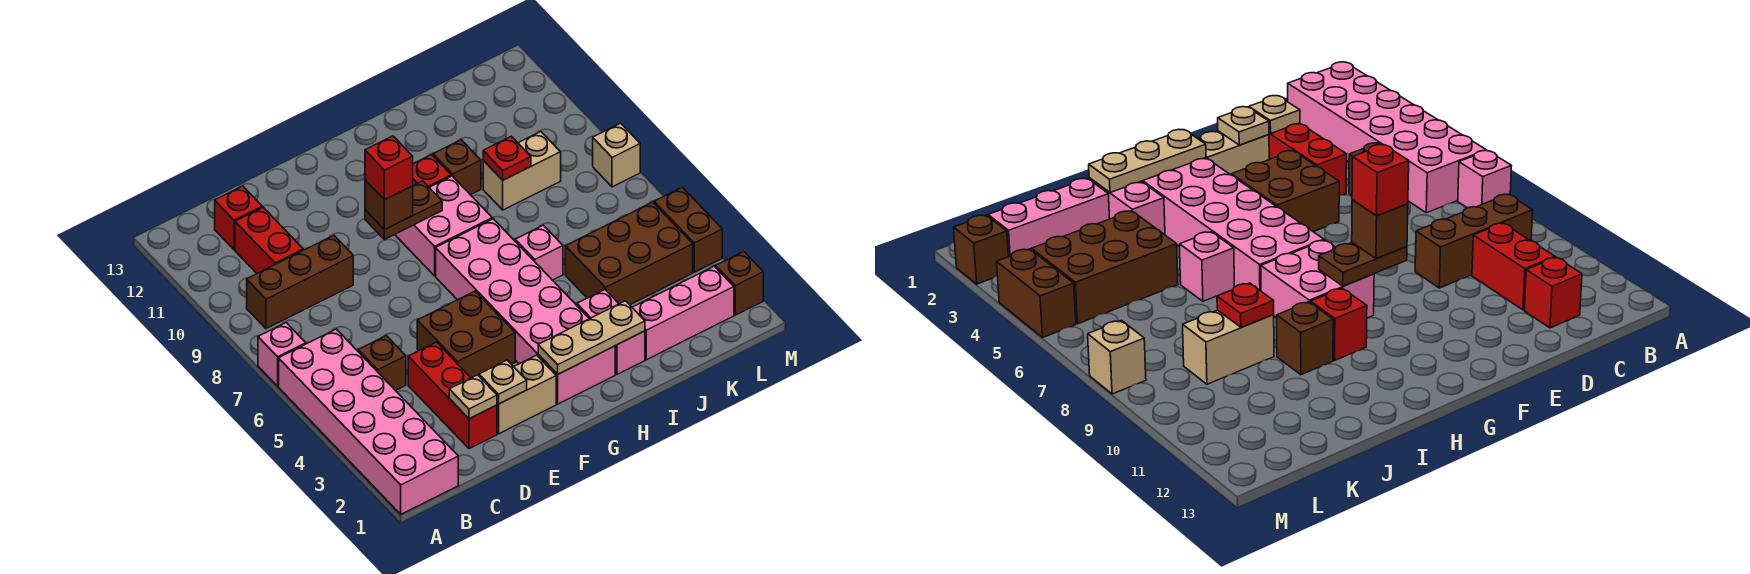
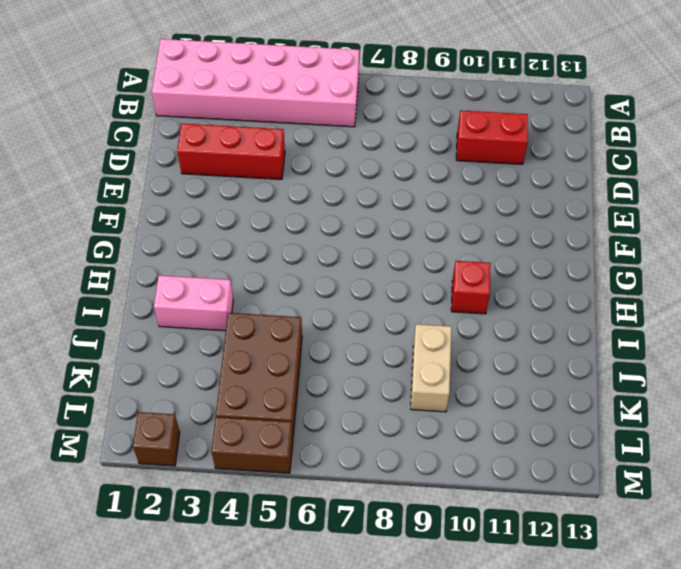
none -> pink 1x1 brick [258,323,306,386]
none -> brown 1x3 brick [247,235,353,329]
none -> brown 1x1 brick [358,336,406,391]

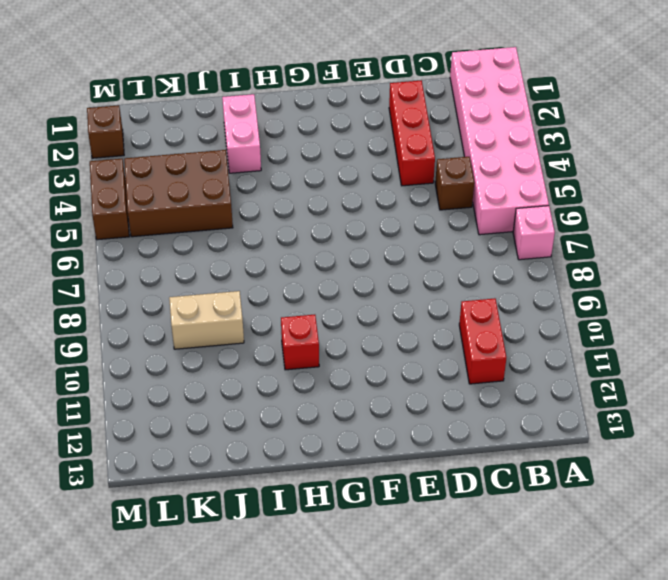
none -> brown 1x3 brick [247,235,353,329]
none -> red 1x1 brick [215,186,262,250]
none -> tan 1x2 brick [497,355,556,434]

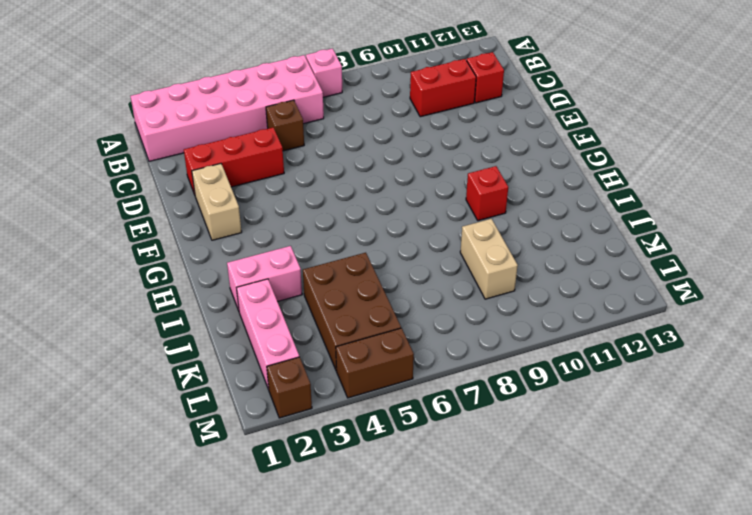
none -> brown 1x3 brick [247,235,353,329]
none -> brown 2x2 brick [417,291,515,378]
none -> pink 2x6 brick [436,219,615,404]

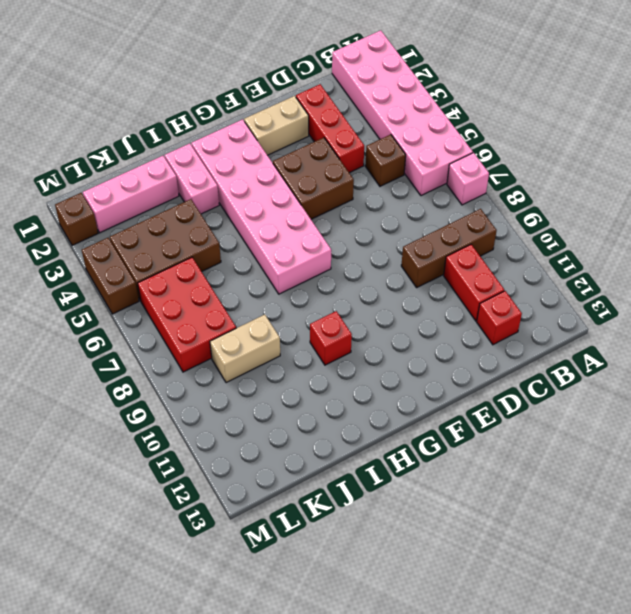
red 2x3 brick [138,257,236,372] -> none
none -> pink 2x2 brick [395,176,492,276]
none -> pink 1x1 brick [515,225,563,280]
none -> brown 1x1 brick [433,140,481,195]

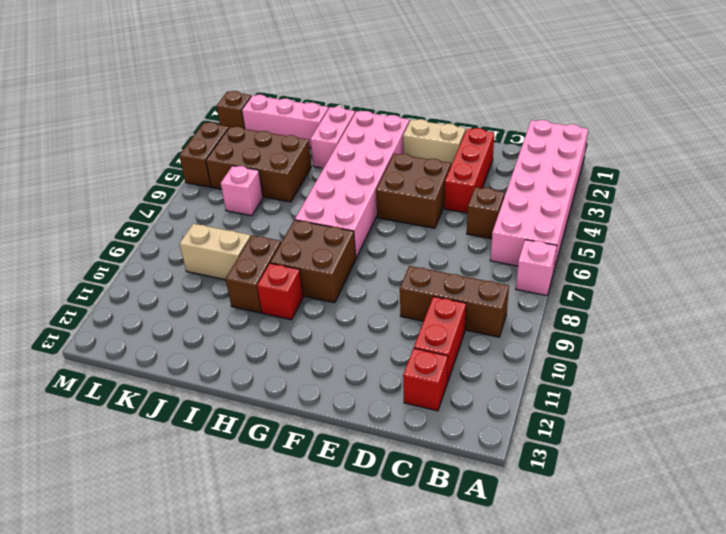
brown 2x2 brick [270,220,356,303] -> pink 2x2 brick [395,176,492,276]
brown 1x2 brick [226,235,281,313] -> brown 1x1 brick [433,140,481,195]
pink 1x1 brick [221,166,263,216] -> pink 1x1 brick moved to [515,225,563,280]
none -> tan 1x1 brick [593,123,640,187]
none -> tan 1x1 plate [449,375,497,419]
none -> tan 1x1 plate [479,360,527,404]

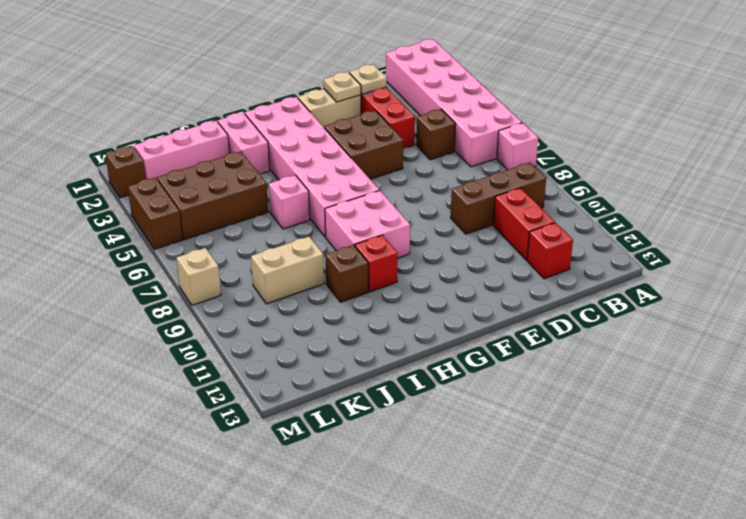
none -> brown 1x2 plate [365,181,442,239]
none -> tan 1x3 plate [538,301,645,374]
none -> red 1x1 plate [483,136,531,180]

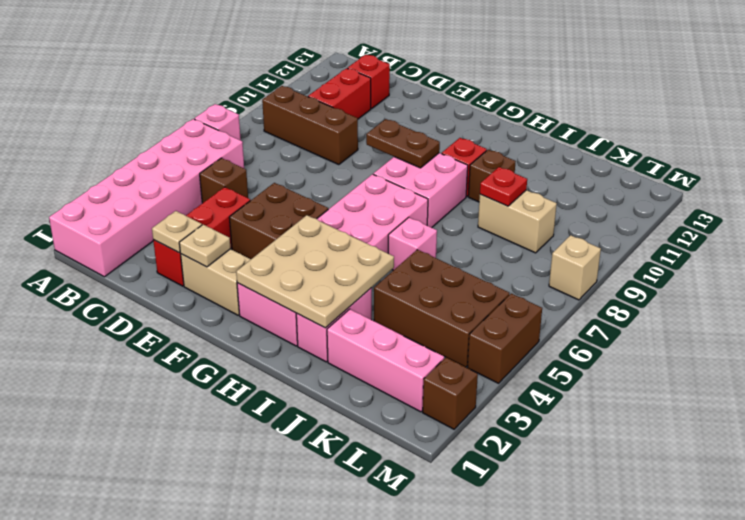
tan 3x3 plate [236,215,394,328] -> tan 1x3 plate [538,301,645,374]
none -> brown 1x1 brick [365,180,413,230]
none -> red 1x1 brick [365,136,413,200]

